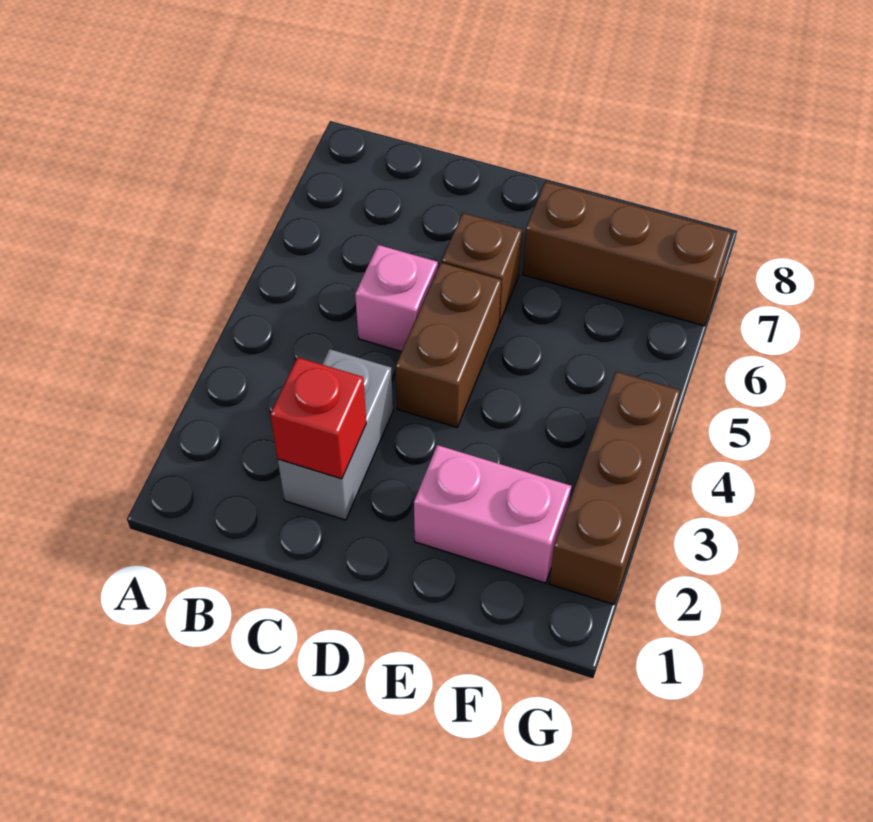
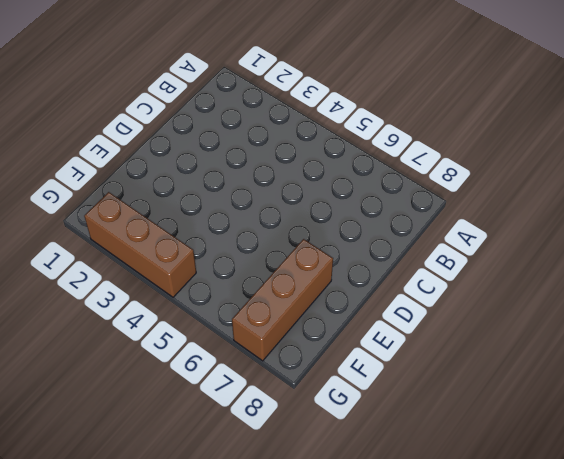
none -> grey 1x2 brick [278,349,393,520]
none -> pink 1x1 brick [355,245,438,352]

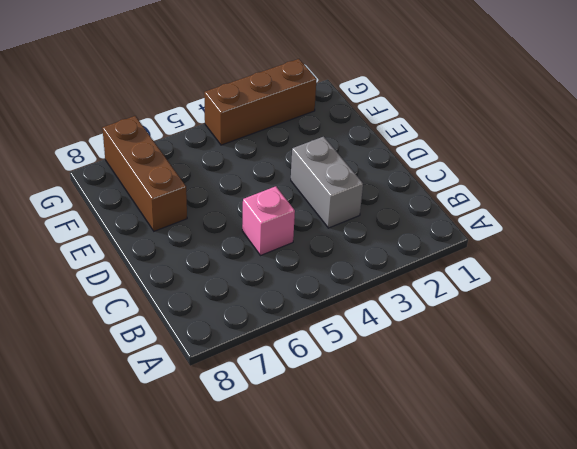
grey 1x2 brick [291,137,363,228] -> grey 1x2 brick turned to [278,349,393,520]
none -> brown 1x2 brick [396,263,501,427]
none -> brown 1x1 brick [442,213,522,323]

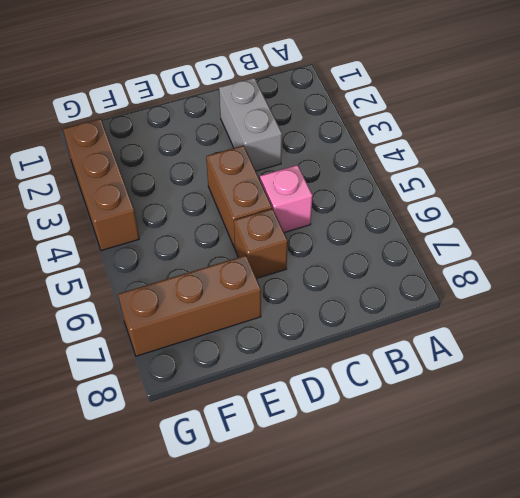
none -> pink 1x2 brick [414,445,571,583]
none -> red 1x1 brick [270,357,366,479]

